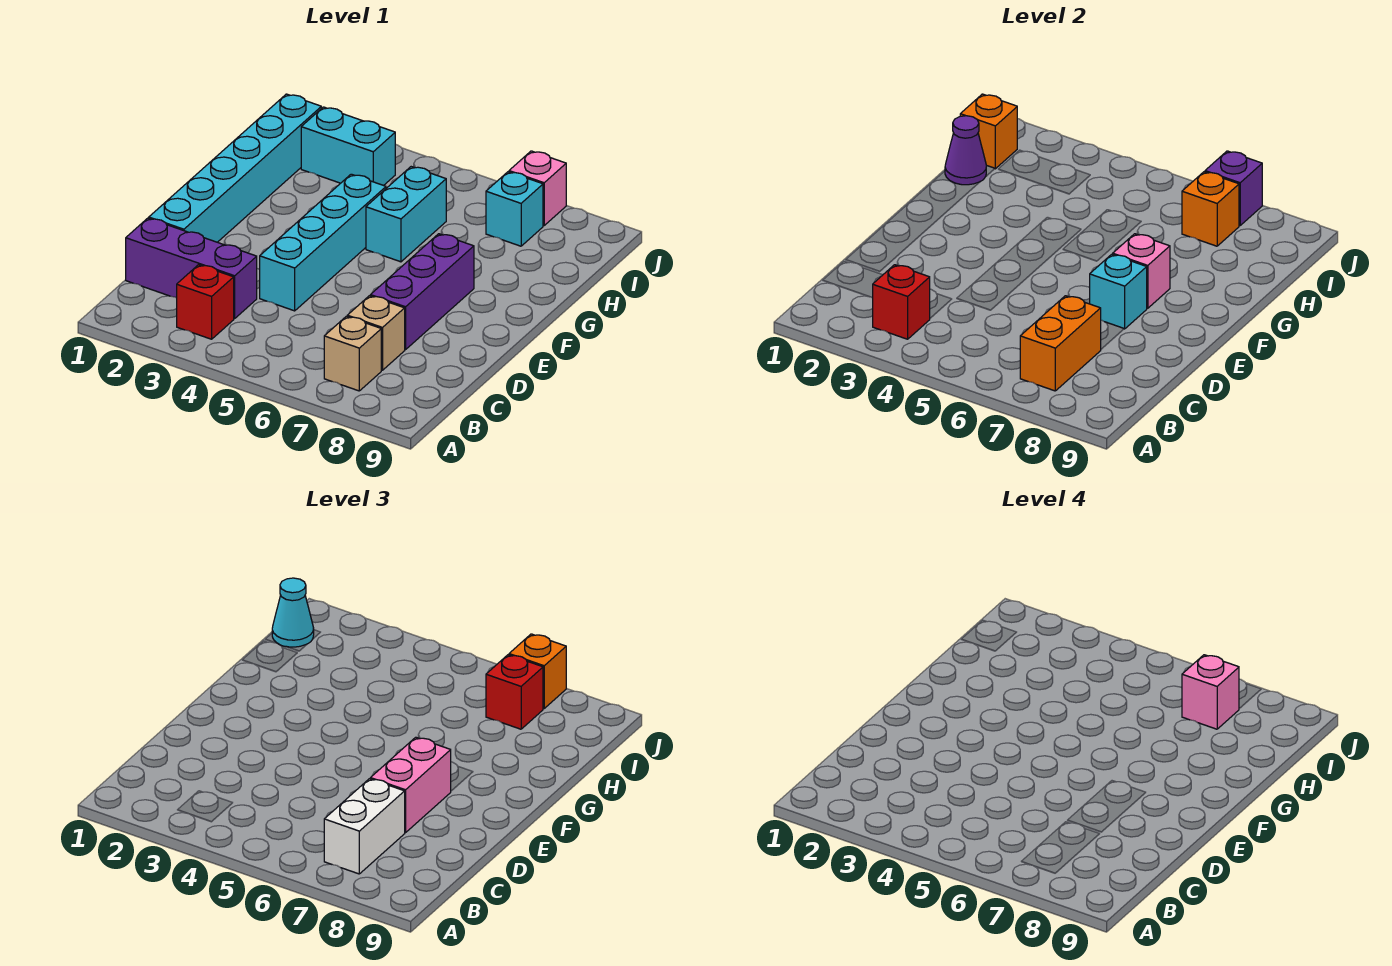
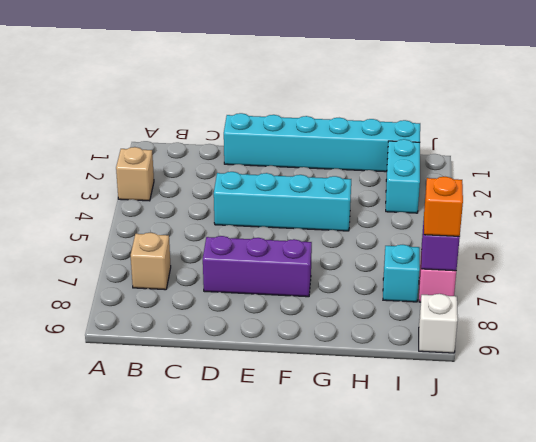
tan 1x1 brick [116,147,154,201] -> tan 1x1 brick moved to [347,296,405,370]
white 1x1 brick [419,294,458,353] -> none
none -> red 1x1 brick [177,265,234,339]
none -> purple 1x3 brick [126,218,257,319]
none -> cyan 1x2 brick [366,167,446,262]

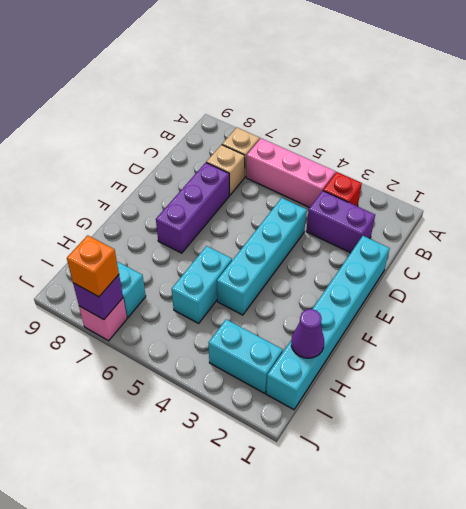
pink 1x3 brick [246,138,335,208] -> none
purple 1x2 brick [306,191,375,253] -> purple 1x3 brick [126,218,257,319]
none -> red 1x1 brick [873,265,930,339]
none -> orange 1x2 brick [1020,296,1101,391]
none -> cyan 1x1 brick [1090,254,1147,329]

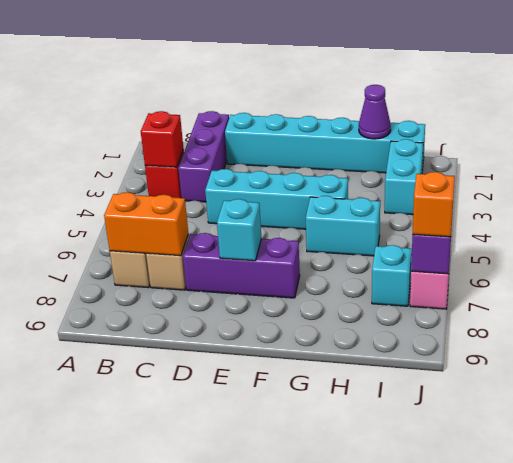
none -> pink 1x1 brick [1113,234,1170,308]
none -> orange 1x1 brick [960,94,1017,169]
none -> orange 1x1 brick [1182,172,1239,246]

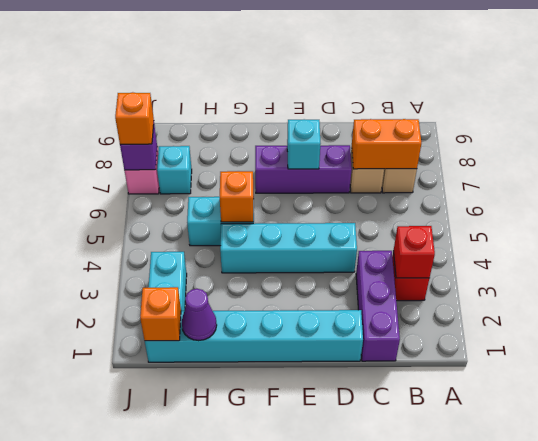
orange 1x1 brick [220,171,254,222] -> orange 1x1 brick moved to [1182,172,1239,246]
none -> pink 1x1 brick [1113,234,1170,308]
none -> white 1x2 brick [324,779,405,874]
none -> pink 1x2 brick [370,737,451,833]

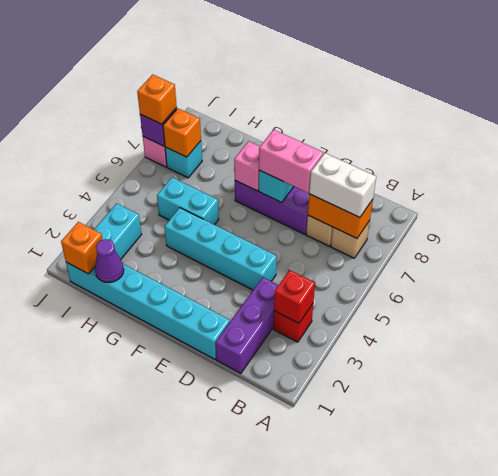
none -> cyan 1x1 cone [272,578,314,647]
none -> red 1x1 brick [486,655,543,729]
none -> pink 1x1 brick [1182,655,1239,729]

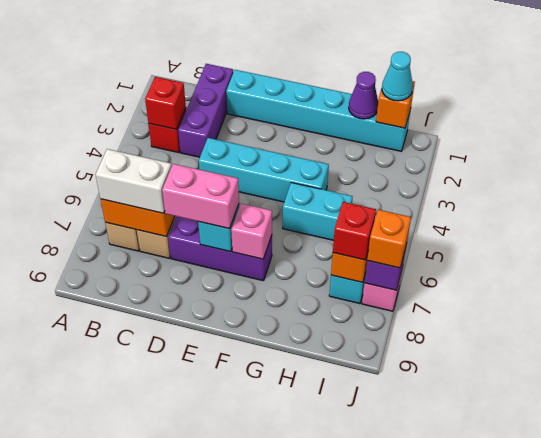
none -> cyan 1x2 brick [301,107,395,186]
none -> pink 1x1 brick [1182,655,1239,729]

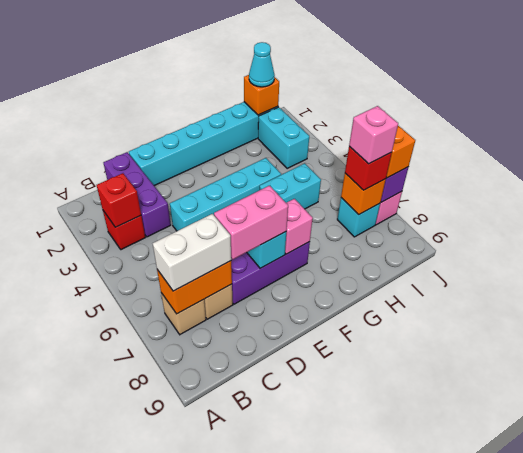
none -> purple 1x1 cone [945,116,986,185]

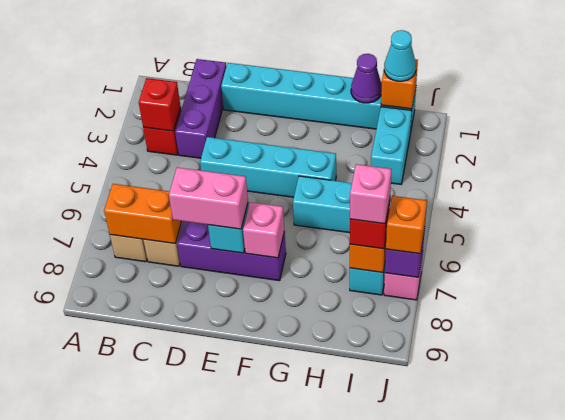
none -> white 1x2 brick [324,779,405,874]

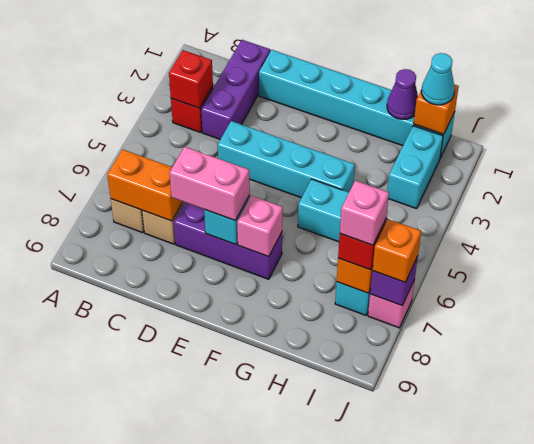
none -> white 1x2 brick [324,779,405,874]

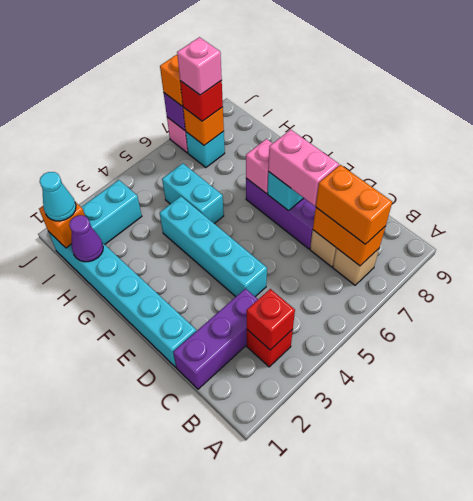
orange 1x2 brick [316,165,392,244] -> white 1x2 brick [324,779,405,874]

